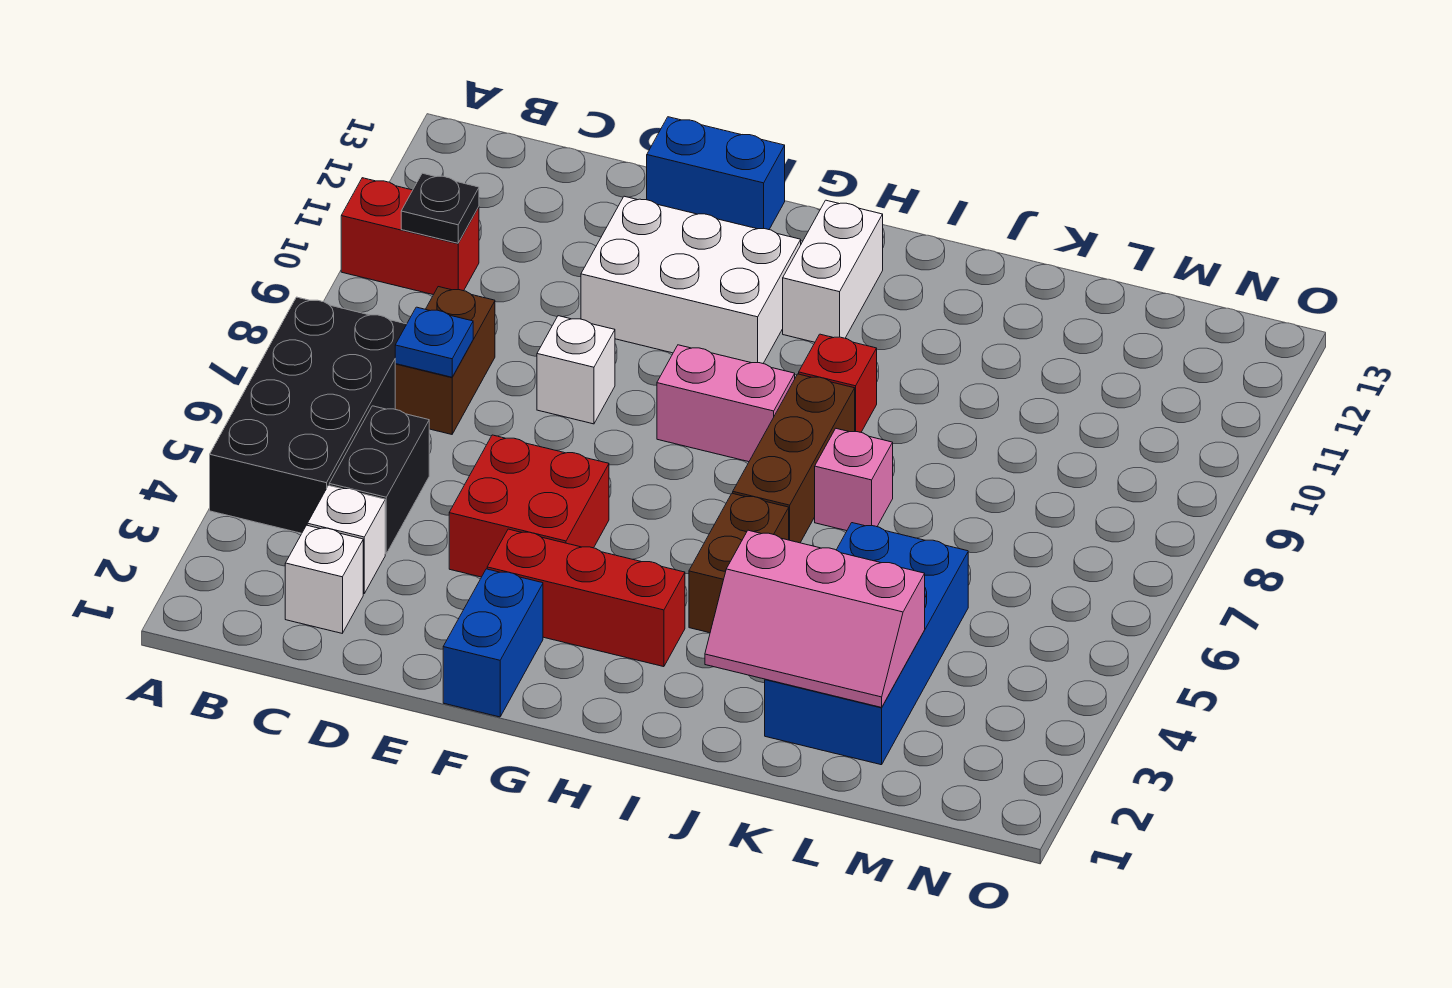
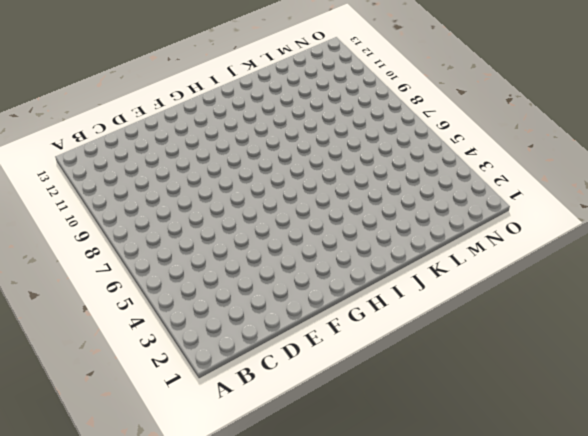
none -> black 2x4 brick [210,297,407,533]
none -> red 1x2 brick [341,178,479,295]
none -> white 1x1 brick [285,525,363,633]

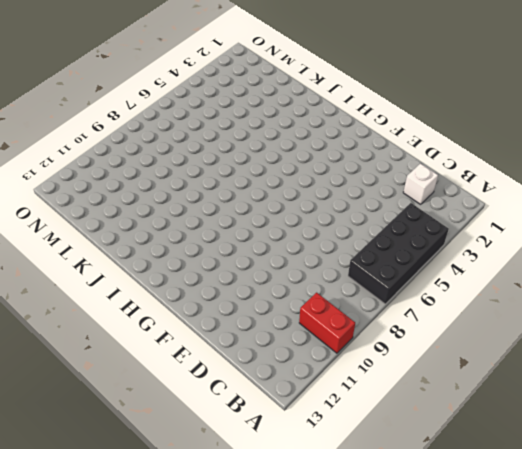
none -> white 1x1 brick [307,486,385,594]
none -> black 1x2 brick [329,406,429,554]
none -> brown 1x2 brick [395,287,495,434]

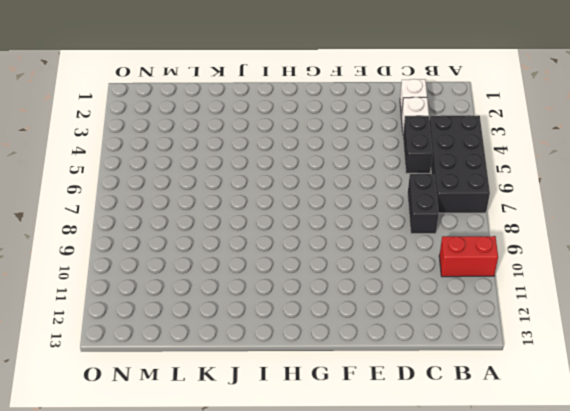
black 1x2 brick [408,174,439,234] -> brown 1x2 brick [395,287,495,434]
none -> red 2x2 brick [449,435,609,577]
none -> white 1x1 brick [537,316,615,424]
none -> white 2x3 brick [581,196,801,363]

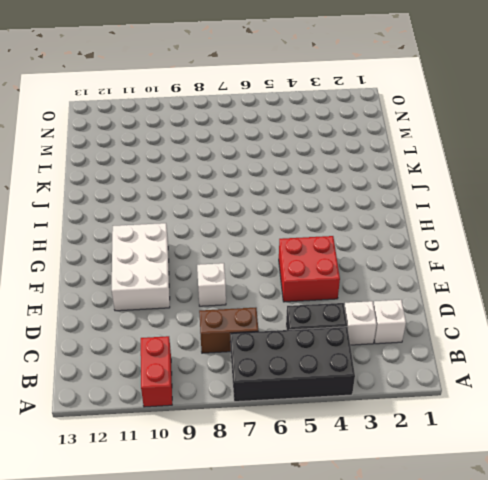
none -> blue 1x2 brick [647,117,785,230]
none -> blue 1x2 brick [443,569,543,717]
none -> red 1x3 brick [487,529,685,667]

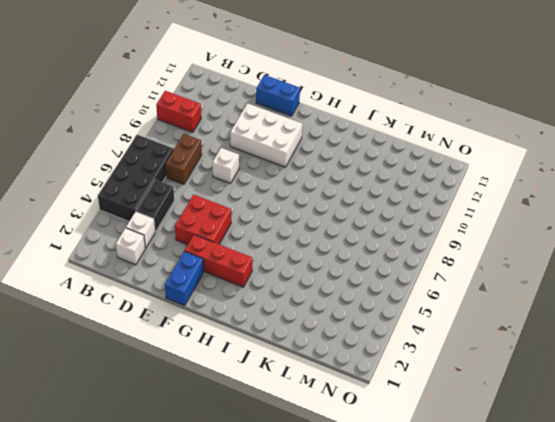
none -> pink 1x2 brick [657,345,795,462]
none -> white 1x2 brick [783,200,883,342]
none -> brown 1x2 brick [689,493,789,633]

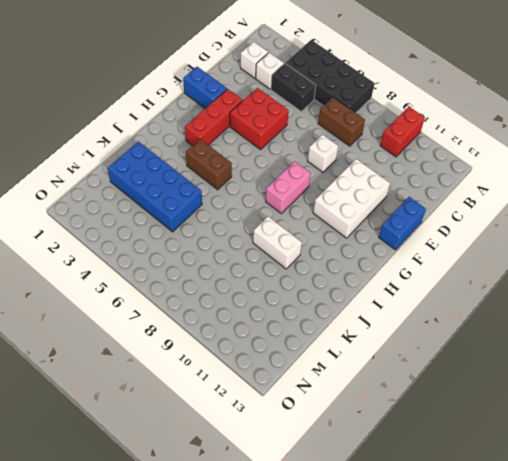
white 1x2 brick [253,216,302,269] -> white 1x2 brick moved to [783,200,883,342]
none -> brown 1x3 brick [733,374,855,543]
none -> red 1x1 brick [799,334,877,432]
none -> pink 1x1 brick [815,429,893,531]

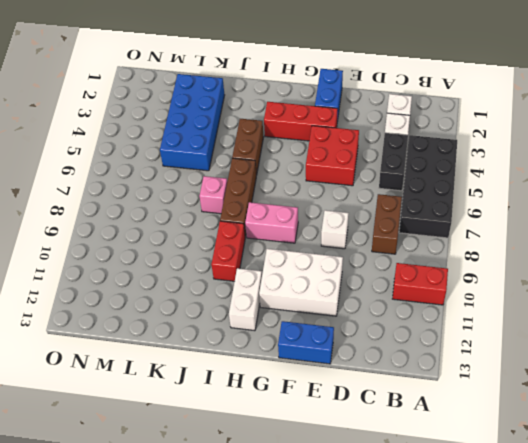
red 1x2 brick [211,221,245,281] -> red 1x1 brick [799,334,877,432]
none -> black 1x1 plate [401,173,479,243]
none -> blue 1x1 plate [395,307,473,377]
none -> pink 2x3 slope [705,530,925,707]

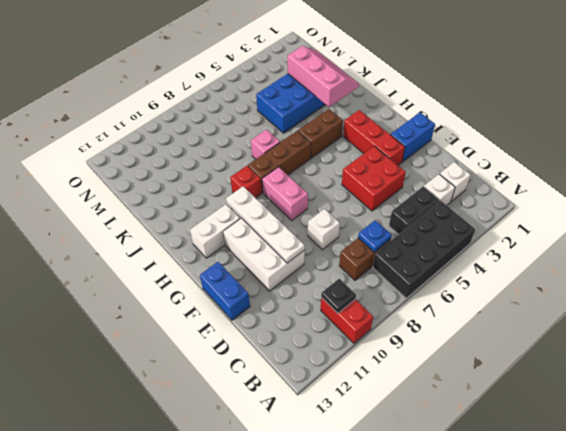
white 1x4 plate [226,186,305,263] -> none

